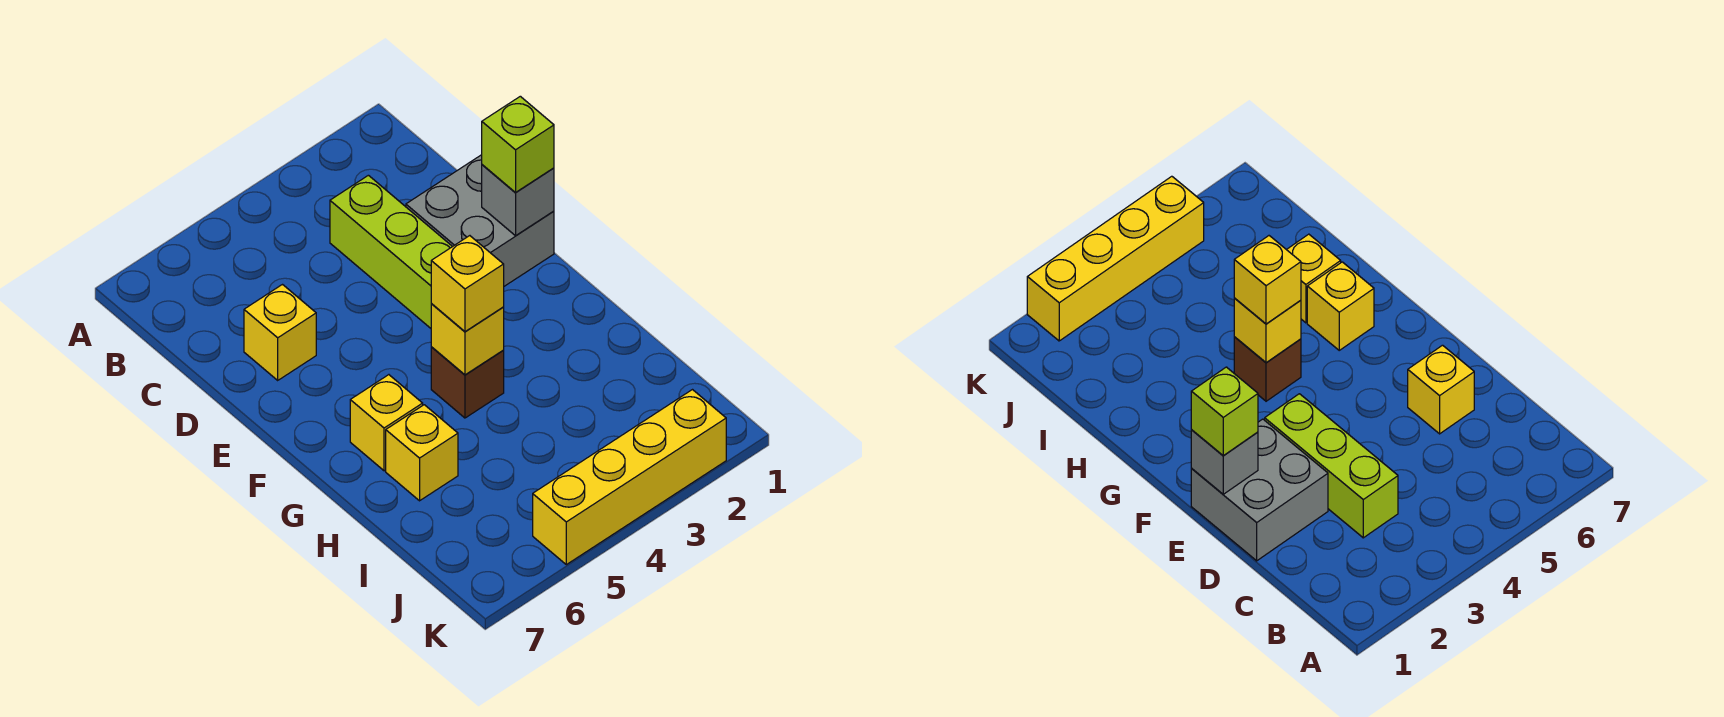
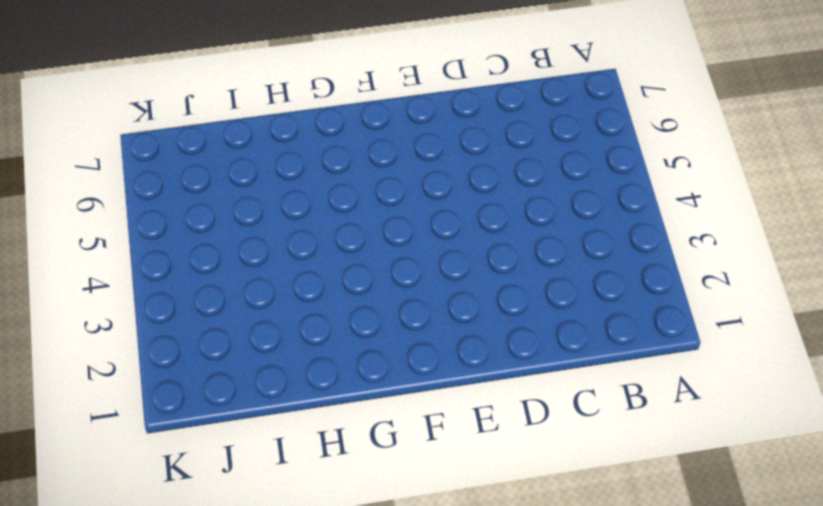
none -> lime 1x3 brick [330,175,453,328]
none -> grey 2x2 brick [406,155,554,286]

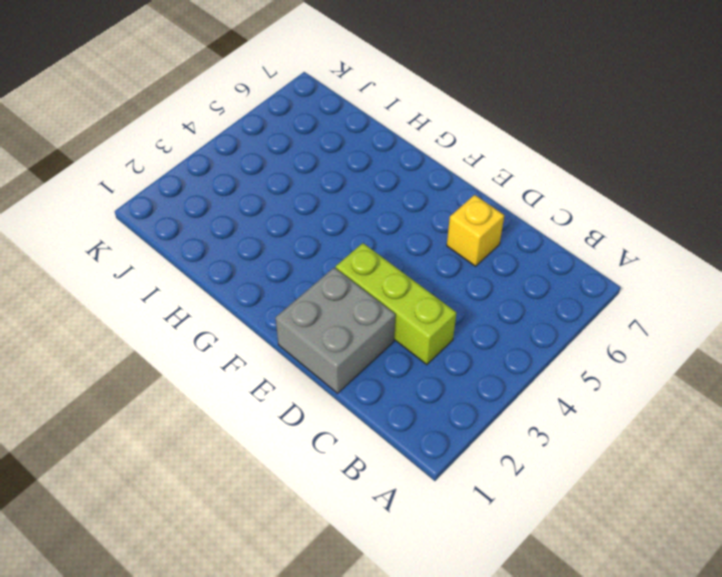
none -> brown 1x1 brick [431,347,504,418]
none -> yellow 1x1 brick [350,375,423,471]

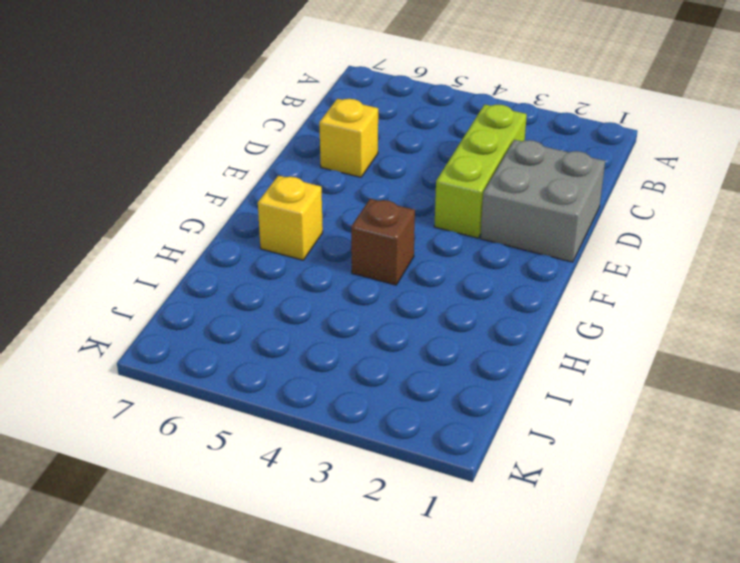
none -> yellow 1x1 brick [386,405,458,501]
none -> yellow 1x4 brick [533,390,726,565]

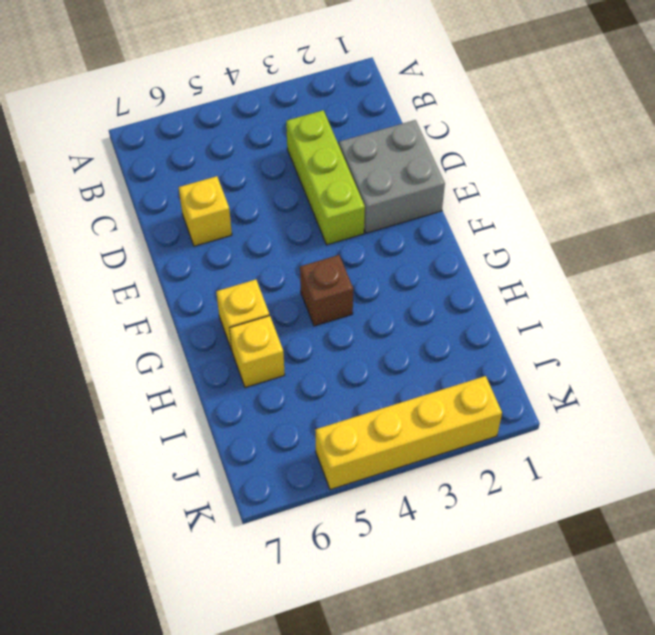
none -> grey 1x1 brick [482,165,554,236]
none -> yellow 1x1 brick [431,304,504,375]

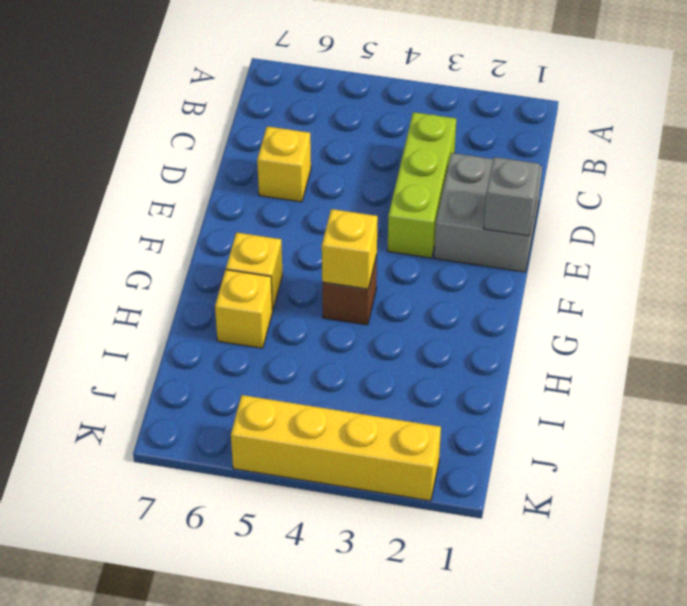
none -> lime 1x1 brick [482,96,554,192]
none -> yellow 1x1 brick [431,236,504,332]

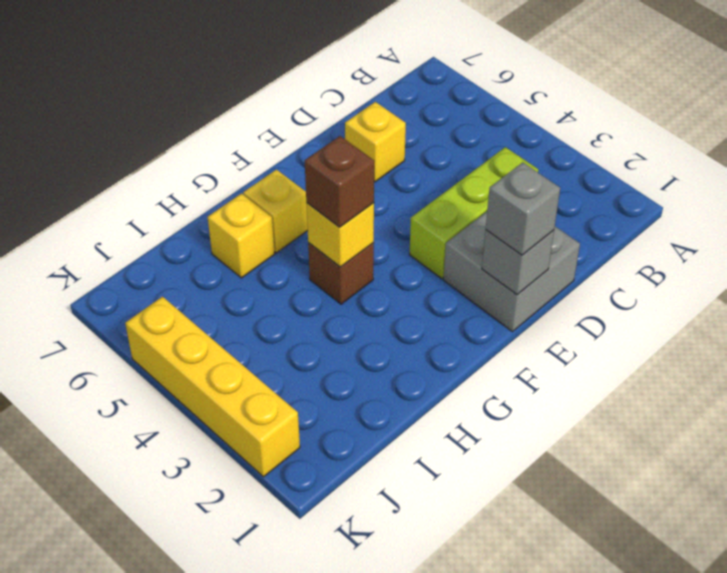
grey 1x1 brick [486,162,560,255] -> lime 1x1 brick [482,96,554,192]
brown 1x1 brick [305,136,374,227] -> yellow 1x1 brick [431,236,504,332]

